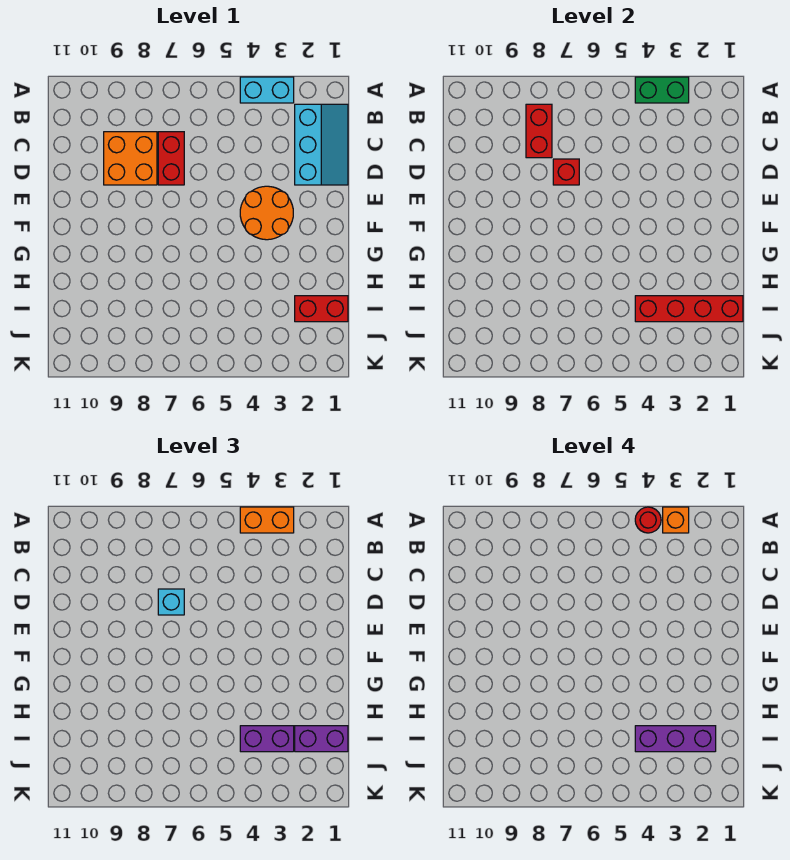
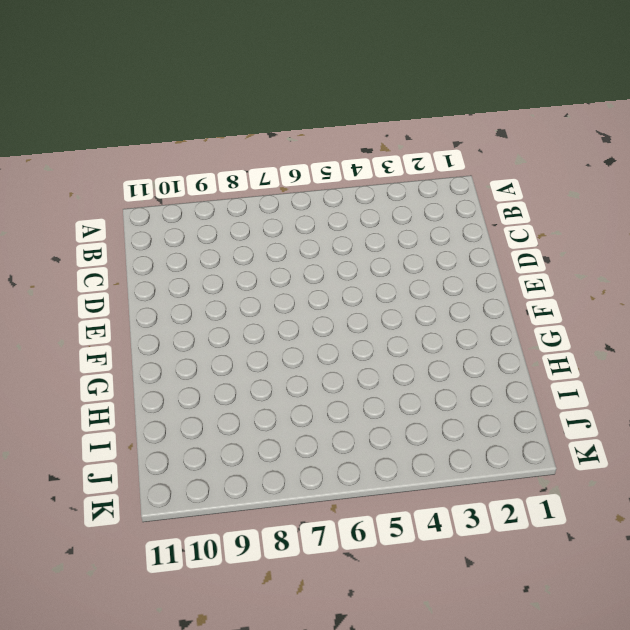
none -> cyan 1x2 brick [240,77,294,103]
none -> cyan 2x3 slope [295,104,348,185]
none -> red 1x2 brick [158,132,184,185]

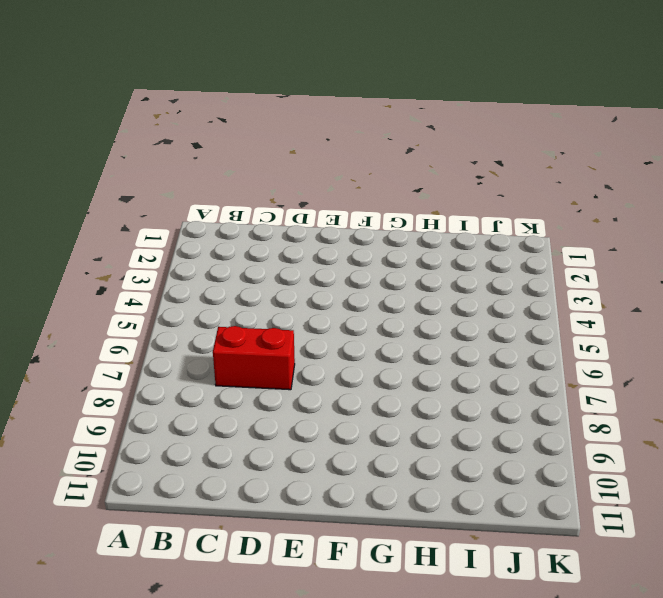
none -> cyan 1x2 brick [240,77,294,103]
none -> cyan 2x3 slope [295,104,348,185]
none -> orange 2x2 brick [104,132,157,185]

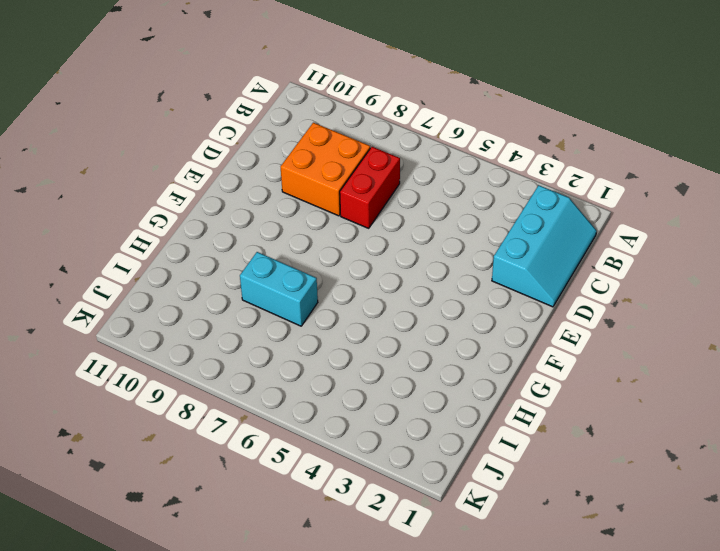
cyan 1x2 brick [240,252,318,326] -> cyan 1x2 brick moved to [240,77,294,103]
none -> orange 2x2 round brick [240,186,293,240]
none -> red 1x2 brick [295,296,348,322]
none -> green 1x2 brick [635,77,689,103]

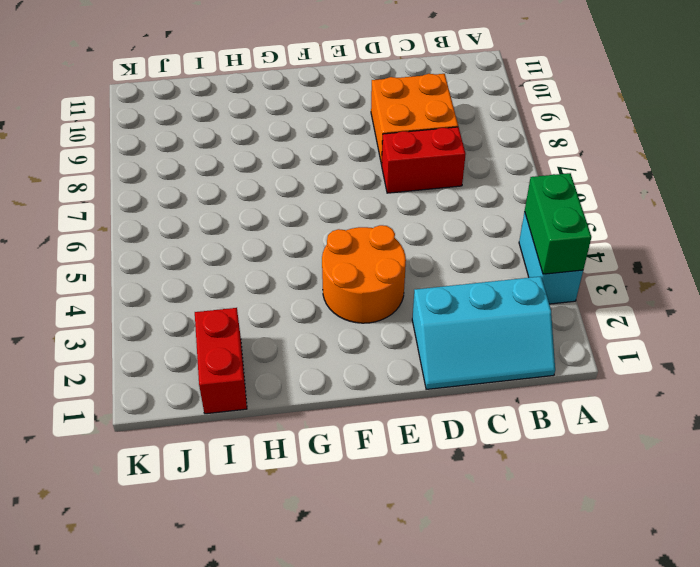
none -> red 1x2 brick [526,104,552,158]
none -> red 1x1 brick [553,159,579,185]
none -> red 1x4 brick [635,296,743,322]

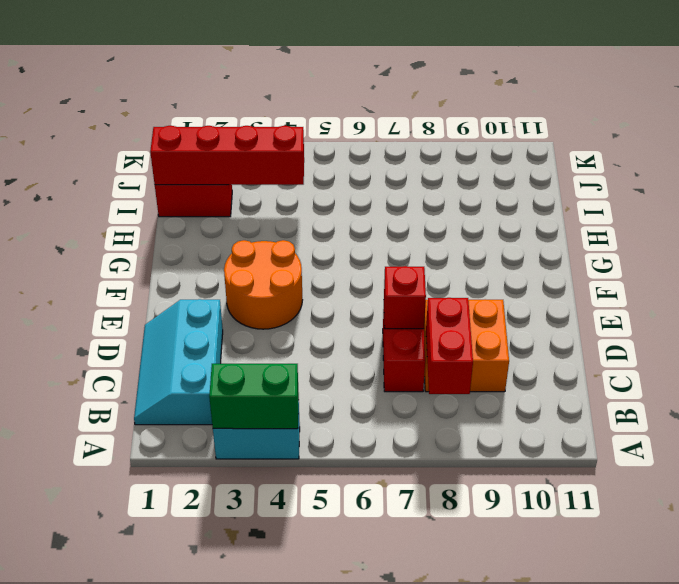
none -> orange 1x2 brick [240,507,294,533]
none -> cyan 1x1 brick [158,589,184,615]
none -> purple 1x2 brick [295,726,348,752]

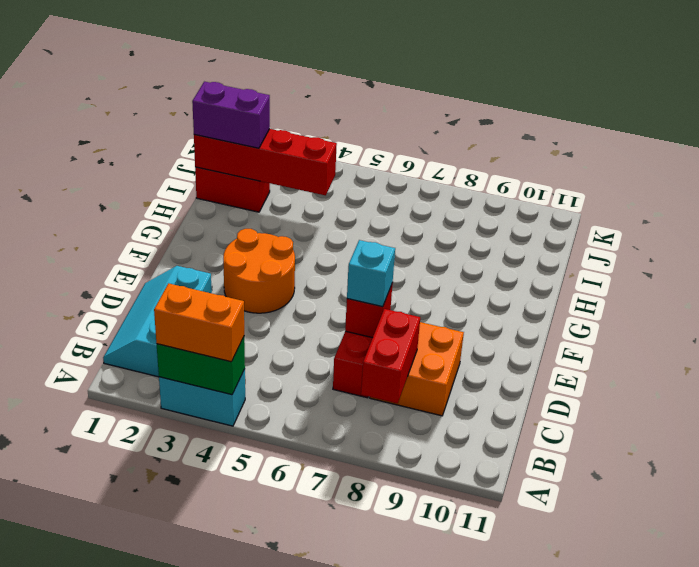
none -> purple 1x2 brick [240,726,294,752]
none -> orange 1x1 brick [663,507,689,533]
none -> red 1x1 round brick [635,507,661,533]

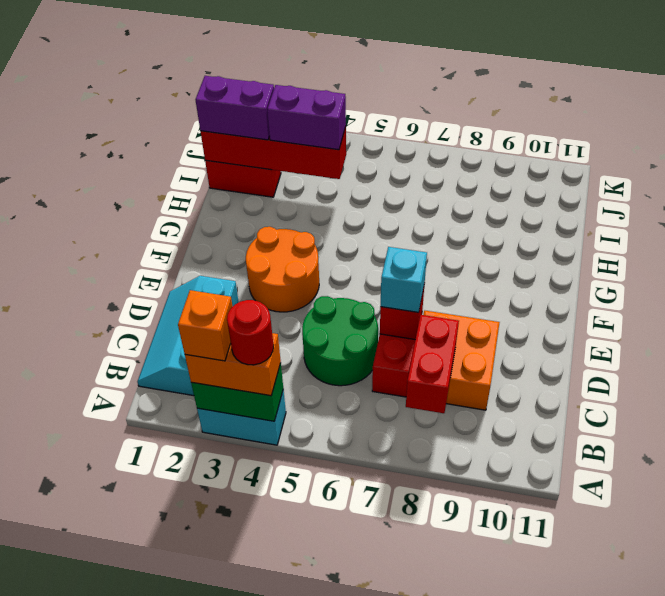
green 2x2 round brick [302,296,378,386] -> none
none -> purple 1x3 brick [635,726,716,752]

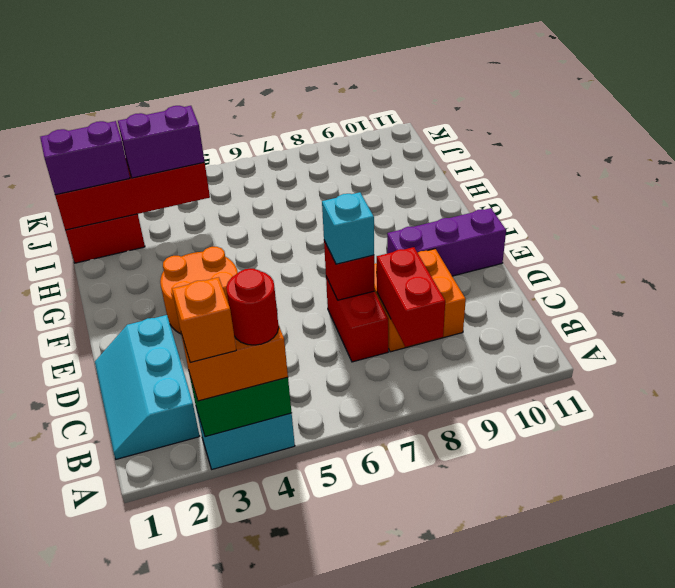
purple 1x3 brick [387,208,506,276] -> purple 1x3 brick moved to [635,726,716,752]

